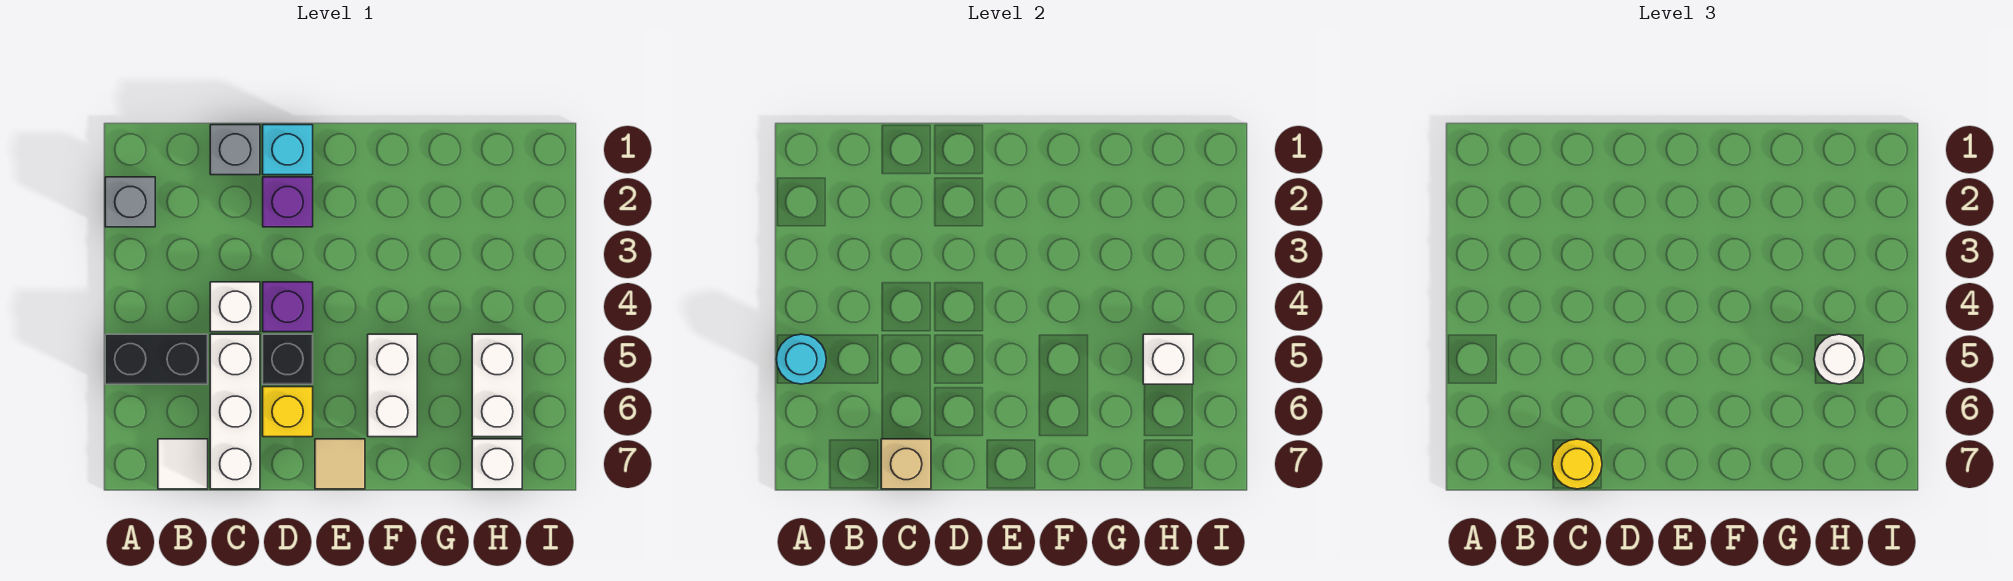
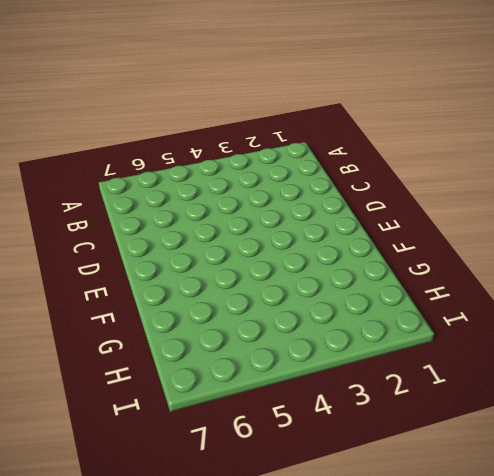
none -> grey 1x1 brick [105,177,155,227]
none -> black 1x2 brick [105,334,208,384]
none -> white 1x1 tile [158,439,208,489]

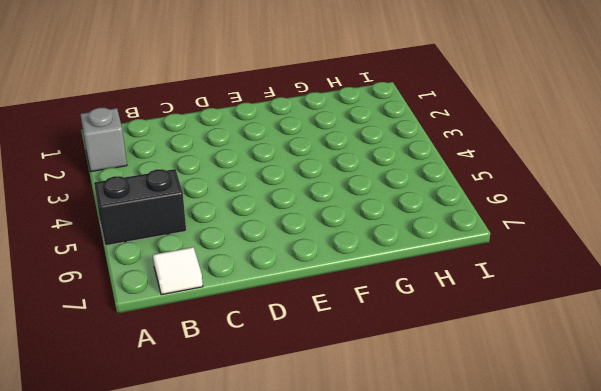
none -> grey 1x1 brick [210,125,260,175]
none -> white 1x1 brick [210,282,260,332]
none -> white 1x3 brick [210,334,260,489]

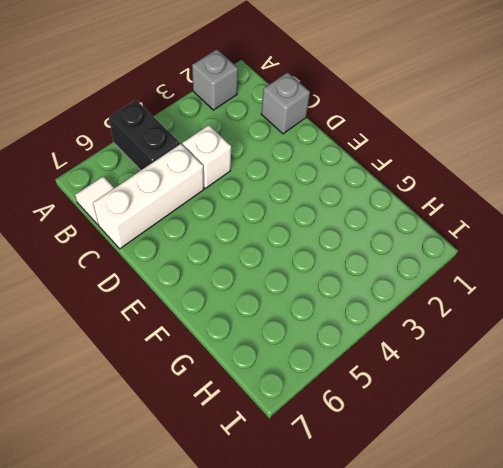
none -> cyan 1x1 brick [263,125,313,175]
none -> purple 1x1 brick [263,177,313,227]
none -> purple 1x1 brick [263,282,313,332]

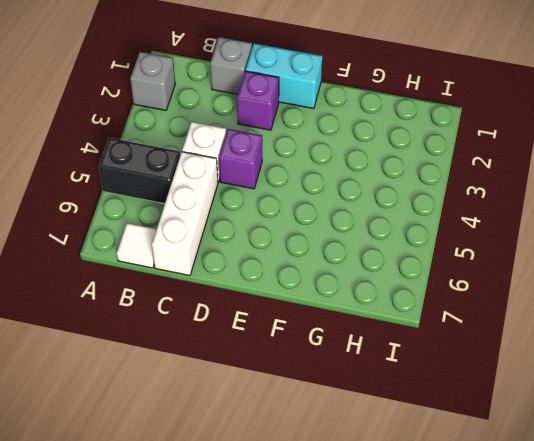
cyan 1x2 brick [246,43,322,109] -> cyan 1x1 brick [263,125,313,175]
none -> black 1x1 brick [263,334,313,384]
none -> yellow 1x1 brick [263,387,313,437]
none -> tan 1x1 tile [315,439,365,489]

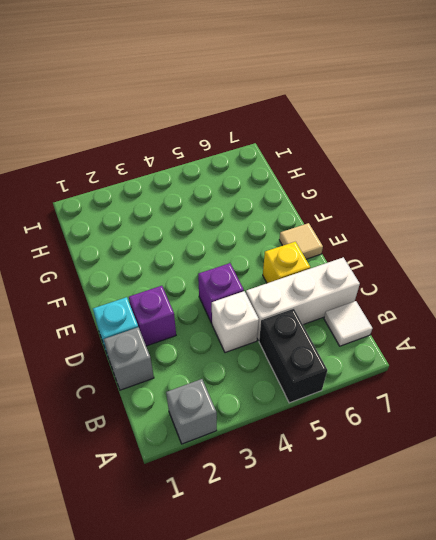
none -> black 1x1 brick [263,334,313,384]
none -> white 1x2 brick [368,334,417,437]
none -> white 1x2 brick [472,334,522,437]

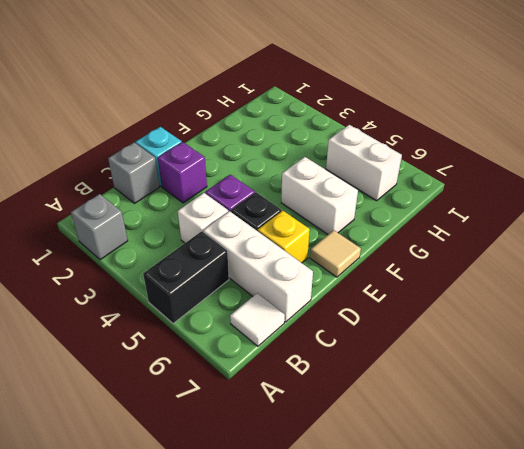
none -> white 1x1 brick [472,439,522,489]
none -> cyan 1x1 round brick [776,334,826,384]
none -> tan 1x1 brick [881,439,931,489]

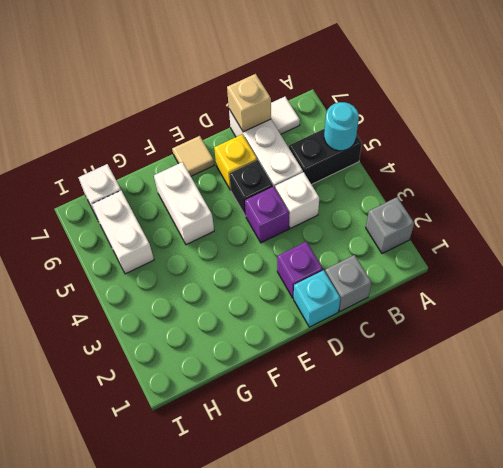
none -> white 1x1 brick [1143,334,1193,384]
none -> yellow 1x1 round brick [1552,439,1602,489]
none -> white 1x1 round brick [1814,334,1864,384]

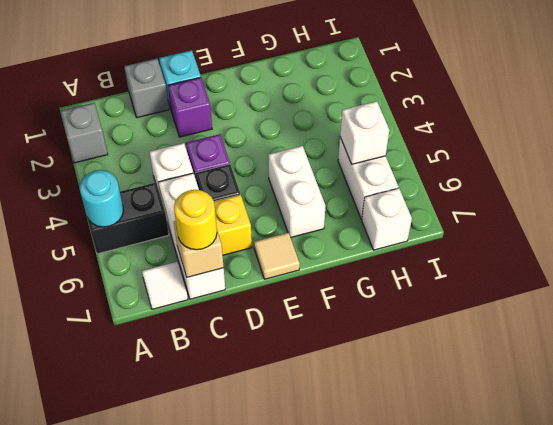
none -> white 1x1 round brick [1814,334,1864,384]

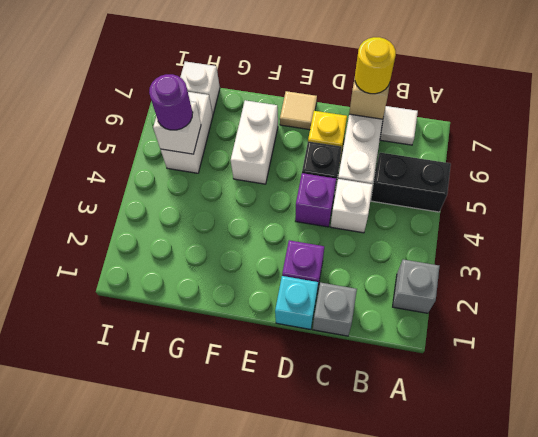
purple 1x1 round brick [149,74,193,130] -> white 1x1 round brick [1814,334,1864,384]
none -> cyan 1x1 round brick [776,334,826,384]

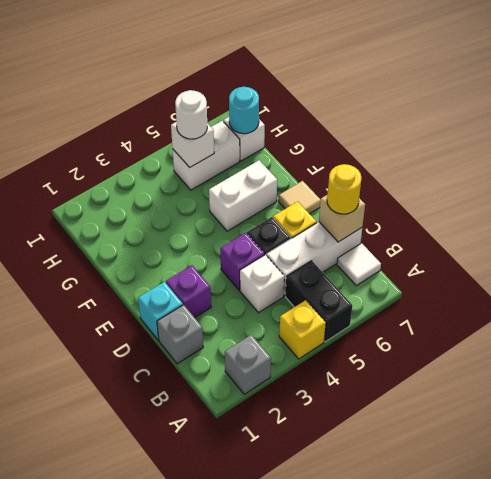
yellow 1x1 brick [279,300,326,359] -> none
cyan 1x1 round brick [229,87,259,134] -> cyan 1x1 round brick moved to [776,334,826,384]

